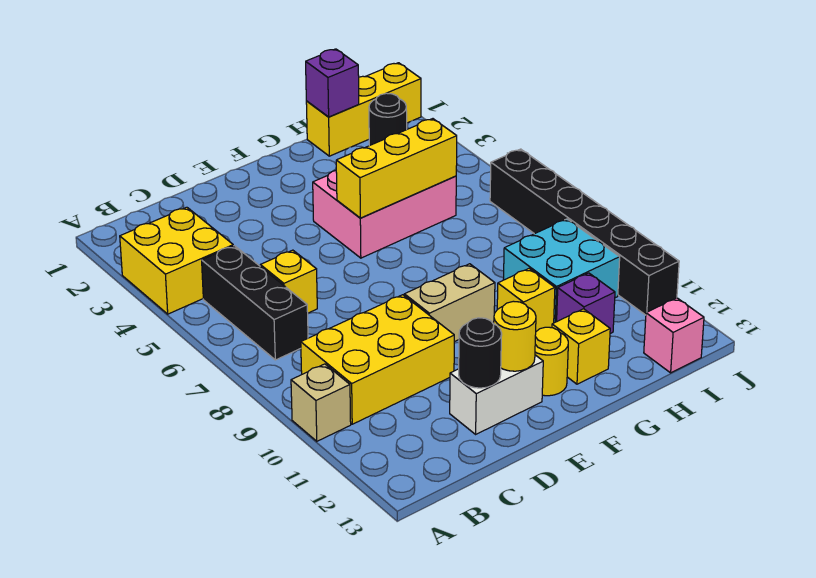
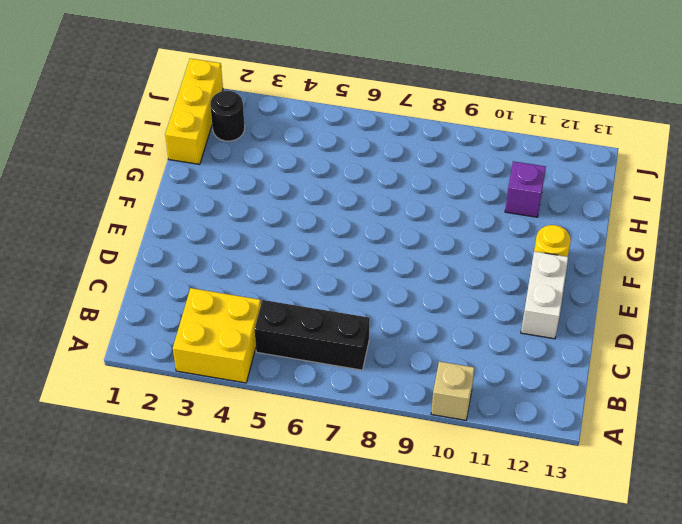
none -> yellow 2x3 brick [301,295,454,424]
none -> yellow 1x1 brick [260,250,317,313]
none -> tan 1x2 brick [404,264,495,342]

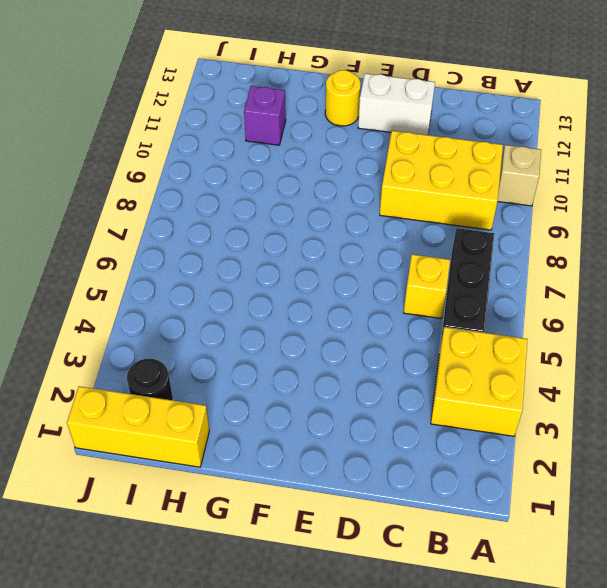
none -> tan 1x2 brick [404,264,495,342]
none -> pink 2x3 brick [313,171,456,258]
none -> yellow 1x1 brick [497,269,555,331]

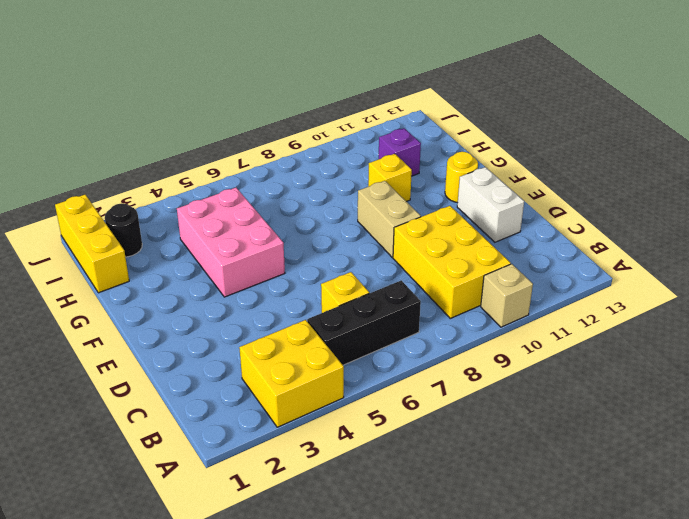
none -> yellow 1x1 brick [552,309,610,384]
none -> cyan 2x2 brick [503,219,620,323]
none -> pink 1x1 brick [644,298,704,373]

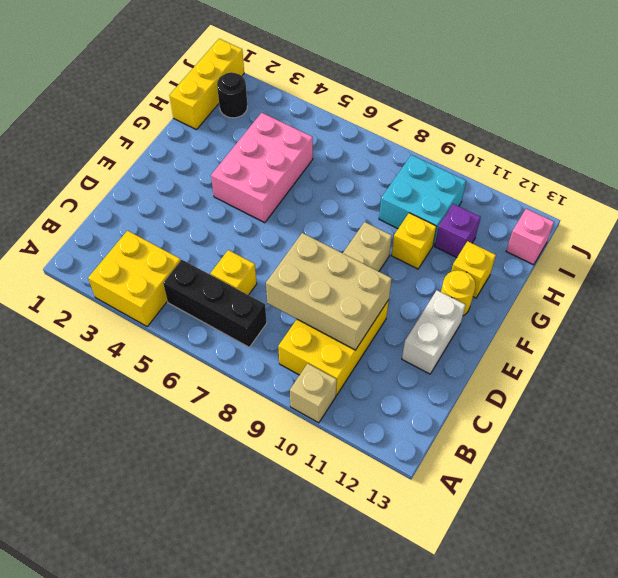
tan 2x3 brick [266,233,392,350] -> none
none -> black 1x6 brick [490,149,679,315]
none -> black 1x1 round brick [459,318,502,388]
none -> yellow 1x1 round brick [494,301,536,371]

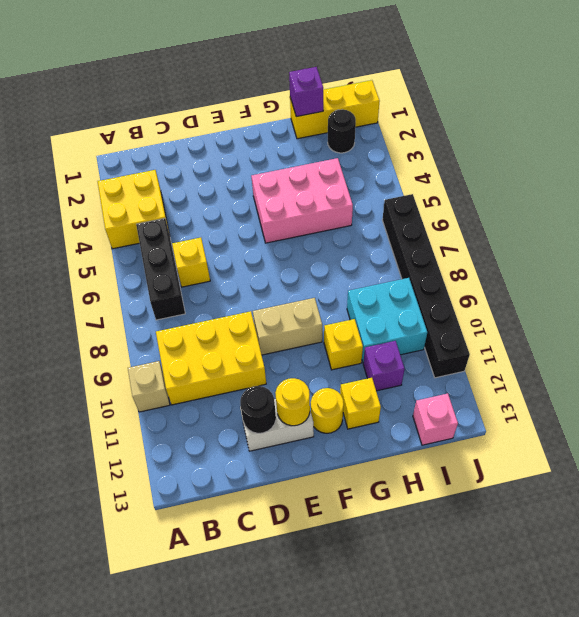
none -> yellow 1x3 brick [336,119,457,218]

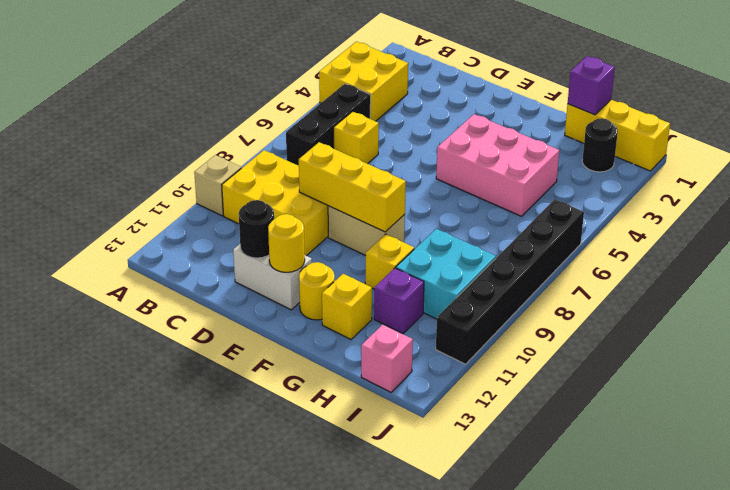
yellow 1x3 brick [299,142,406,232] -> yellow 1x3 brick moved to [336,119,457,218]

